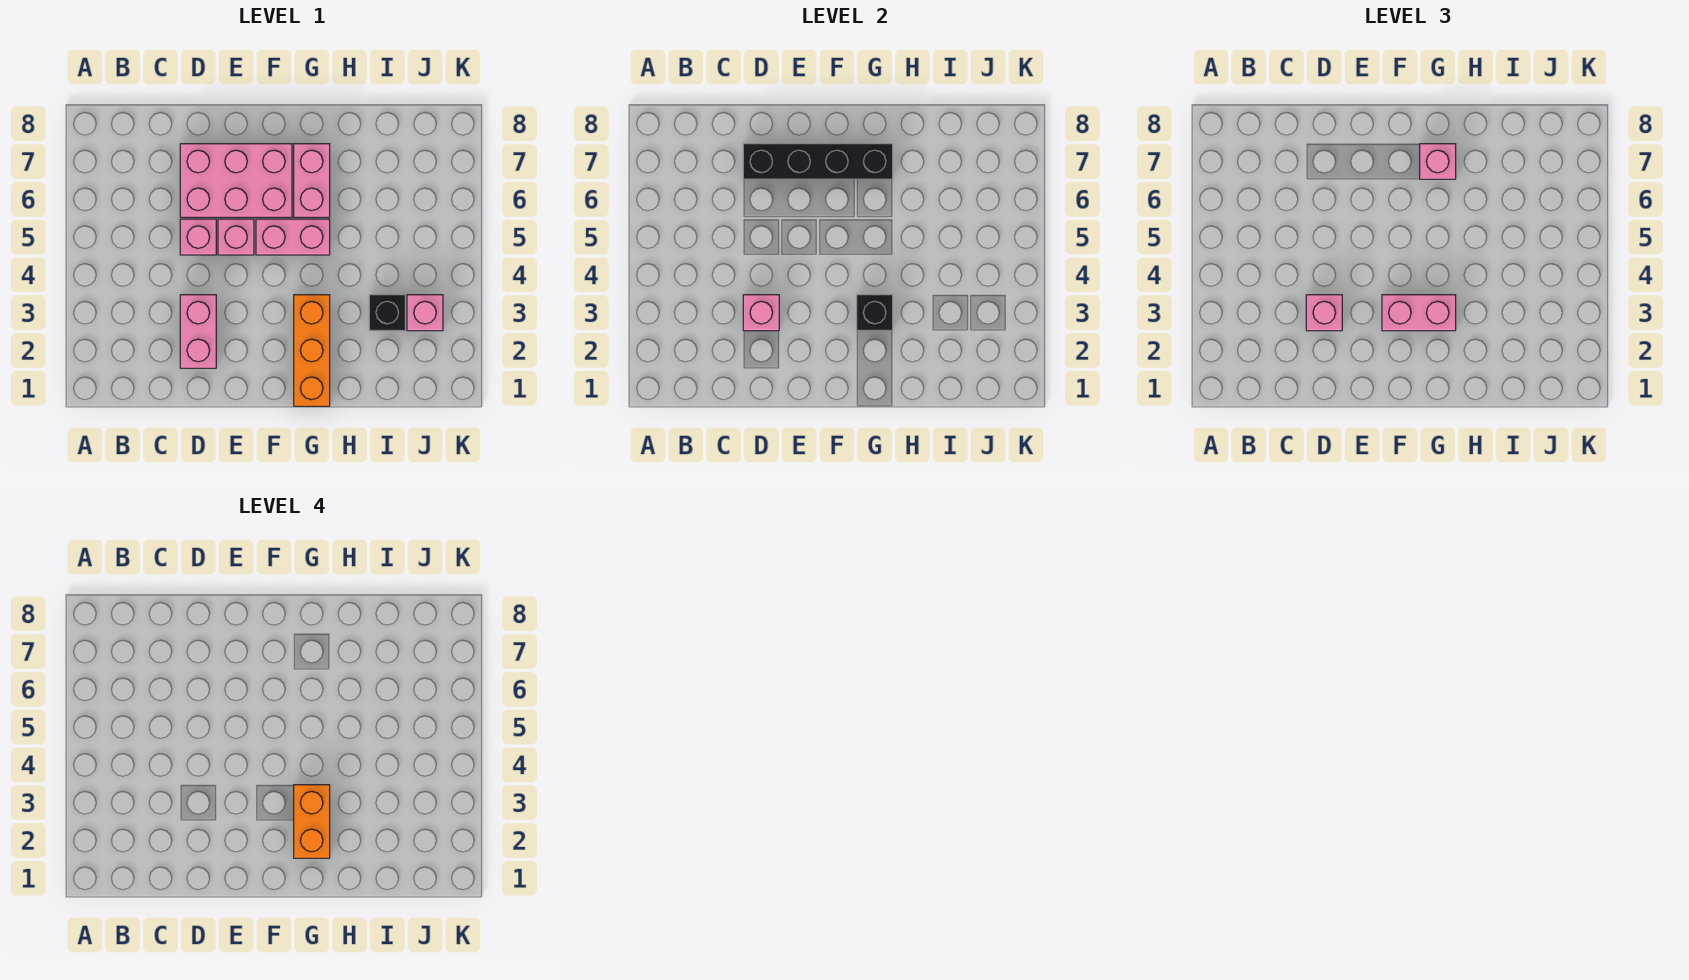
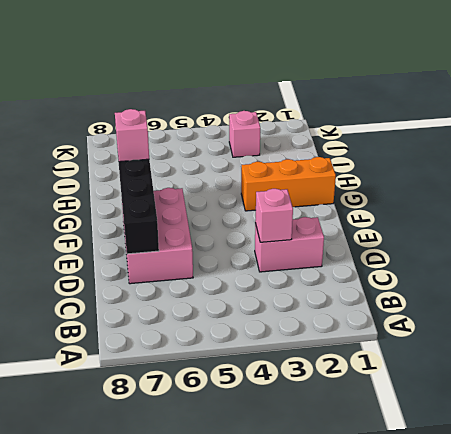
none -> pink 1x1 brick [180,219,216,255]
none -> pink 1x1 brick [218,219,254,255]
none -> pink 1x2 brick [256,219,330,255]

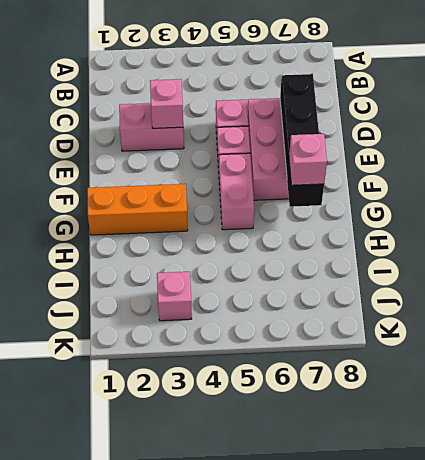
none -> pink 1x2 brick [294,144,330,217]
none -> black 1x1 brick [369,295,405,331]
none -> black 1x1 brick [857,295,893,331]

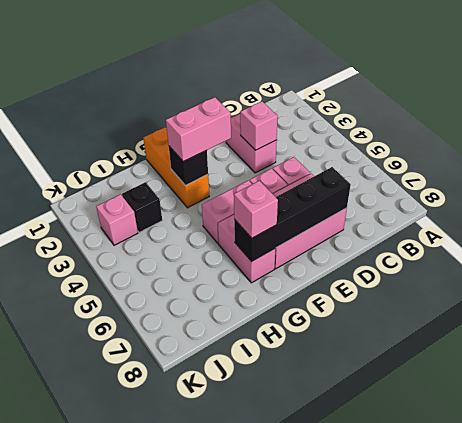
none -> pink 1x1 brick [1306,295,1342,331]
none -> orange 1x2 brick [294,785,330,858]

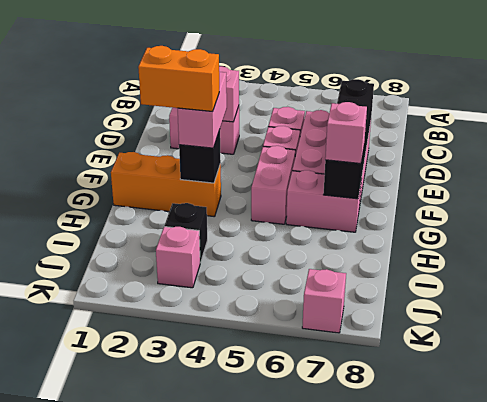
pink 1x1 brick [302,269,346,333] -> pink 1x1 brick moved to [1306,295,1342,331]

